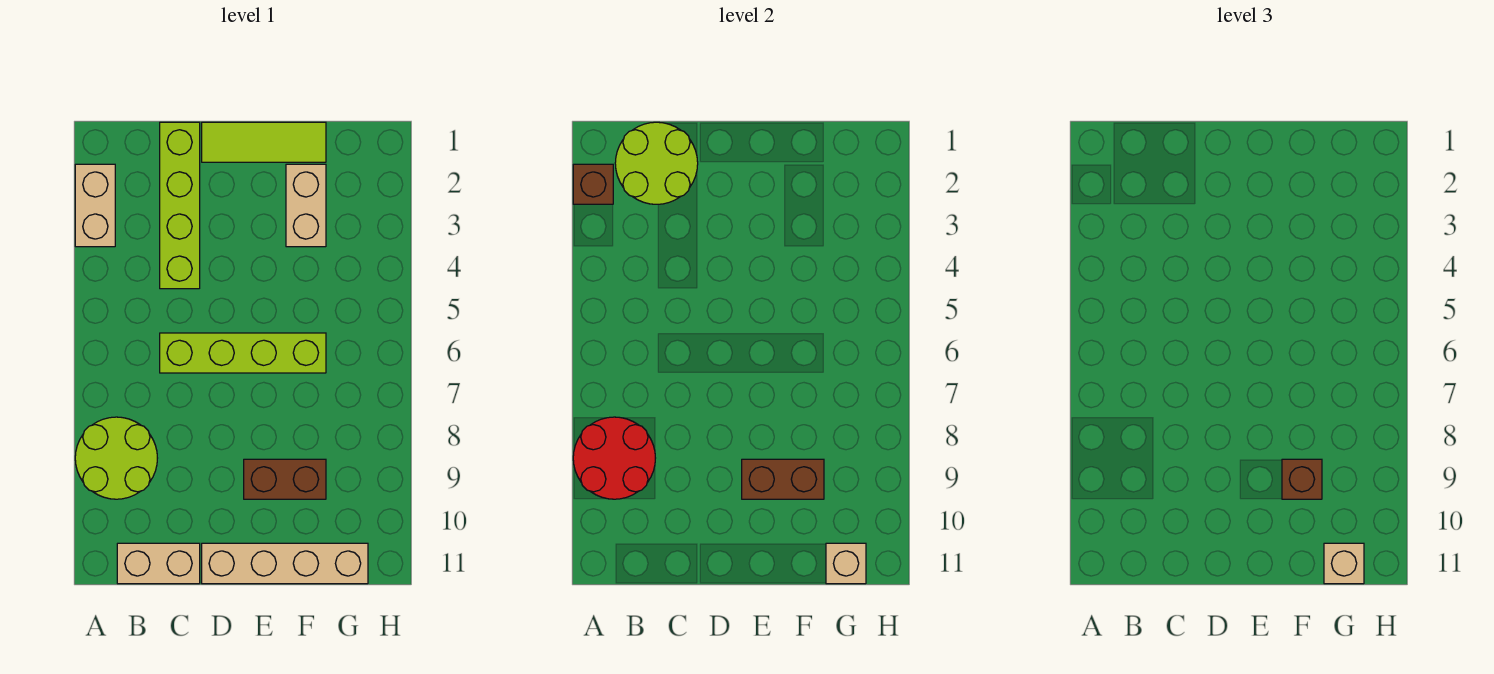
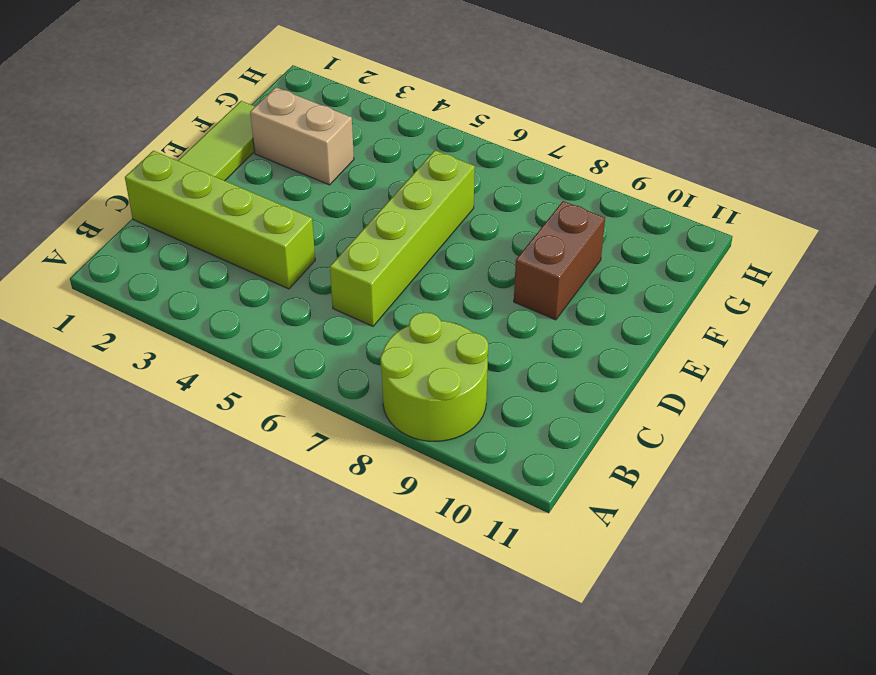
none -> tan 1x2 brick [75,164,115,247]
none -> tan 1x2 brick [117,543,200,584]
none -> tan 1x4 brick [202,543,368,584]

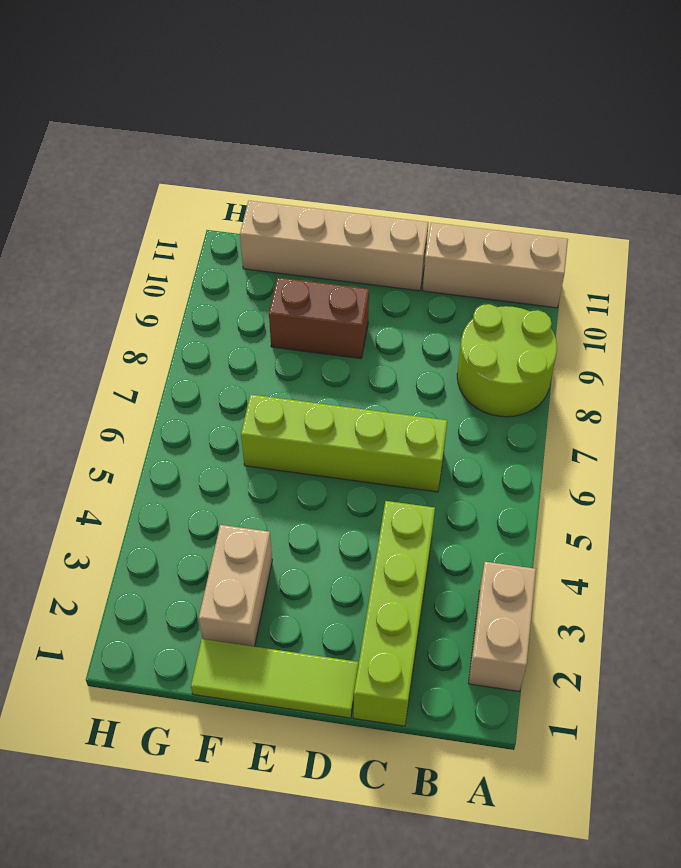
tan 1x3 brick [423,222,568,308] -> tan 1x2 brick [117,543,200,584]
none -> brown 1x1 brick [573,164,613,204]
none -> red 2x2 round brick [573,417,655,499]
none -> lime 2x2 round brick [615,122,698,204]

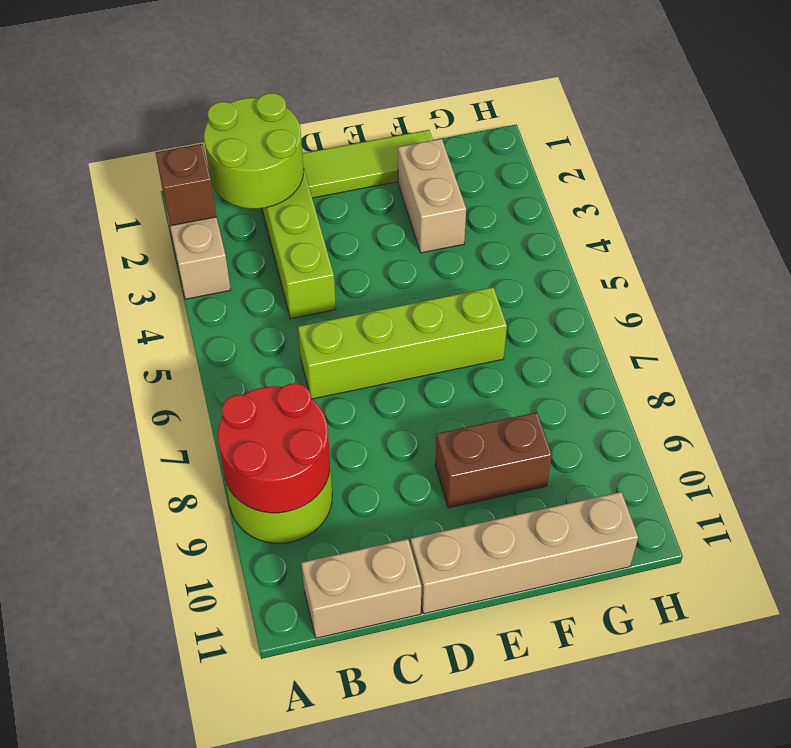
none -> brown 1x2 brick [742,459,824,499]
none -> tan 1x1 brick [826,543,866,584]
none -> brown 1x1 brick [1282,459,1322,499]

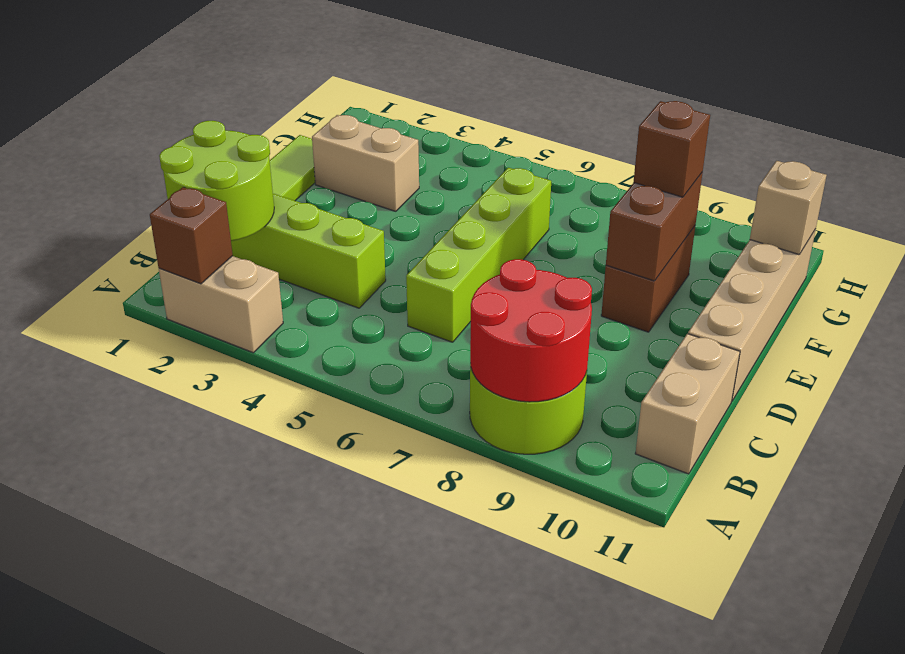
none -> tan 1x1 brick [1324,543,1364,584]

